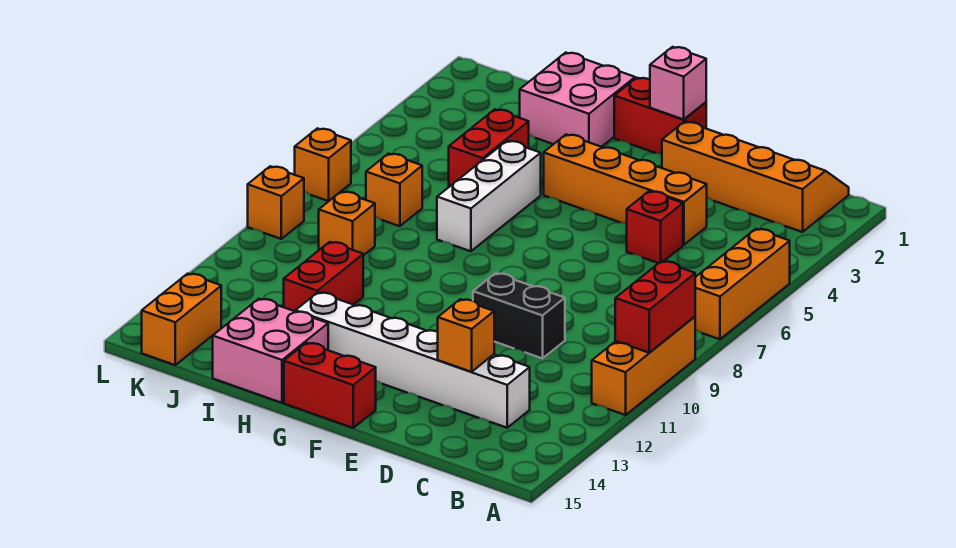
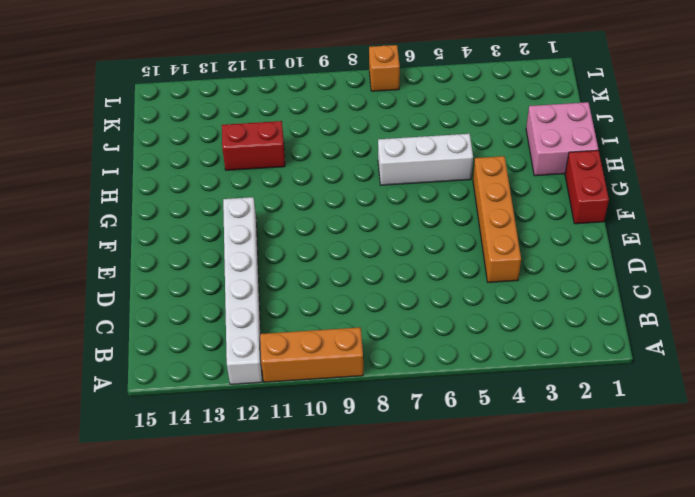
white 1x6 brick [223,197,262,384] -> white 1x6 brick moved to [295,292,530,428]
none -> orange 1x3 brick [695,229,790,339]
none -> orange 2x4 slope [662,121,849,232]
none -> red 1x1 brick [627,191,683,263]

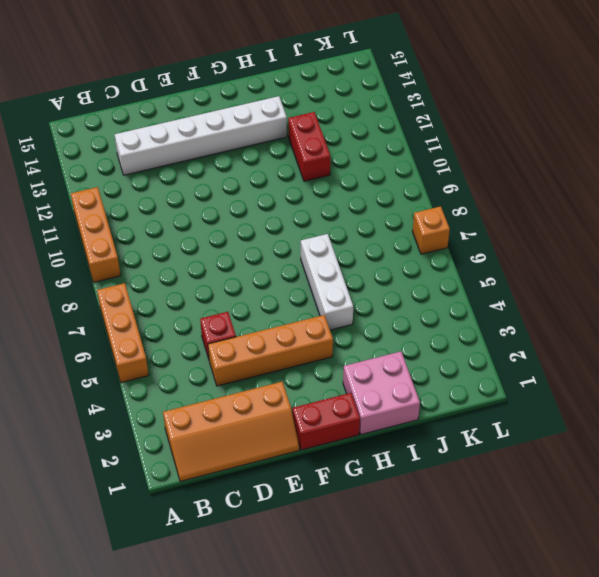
none -> black 1x2 brick [473,273,565,358]
none -> red 1x2 brick [284,343,376,428]
none -> pink 2x2 brick [213,299,328,403]

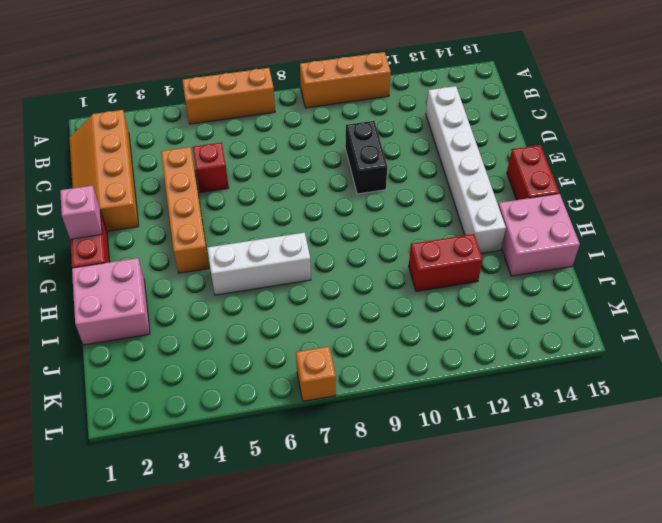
none -> red 1x2 brick [449,109,529,187]
none -> orange 1x1 brick [366,154,422,226]
none -> orange 1x1 brick [319,191,375,256]

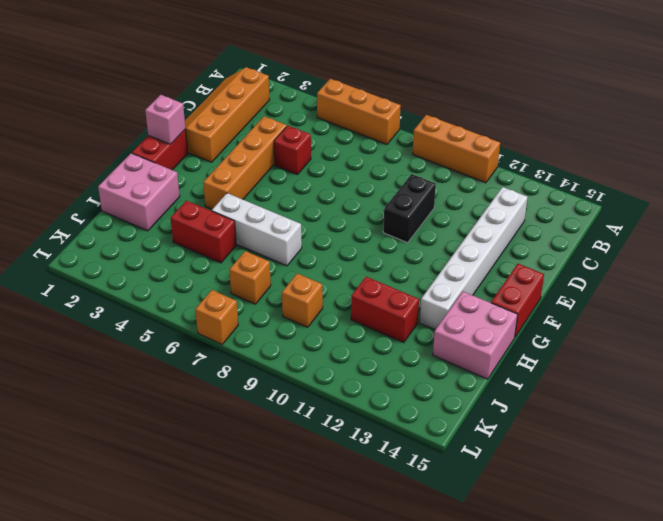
none -> orange 1x2 brick [142,274,221,365]
none -> orange 1x1 brick [248,166,304,239]
none -> red 1x2 brick [615,261,695,353]

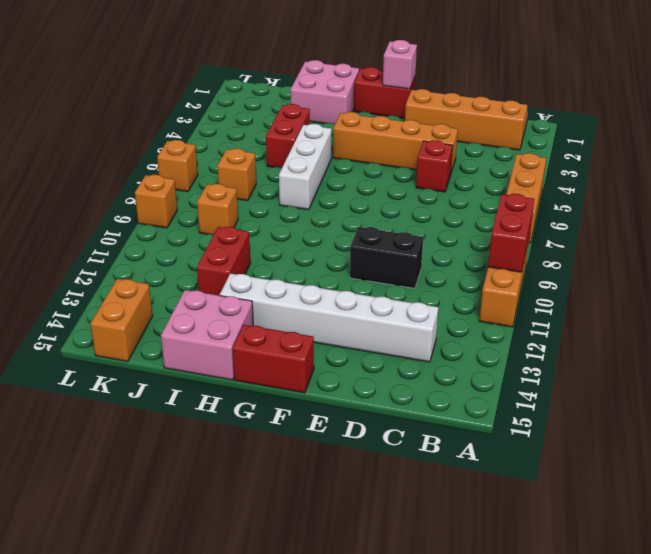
none -> orange 1x1 brick [438,299,494,372]

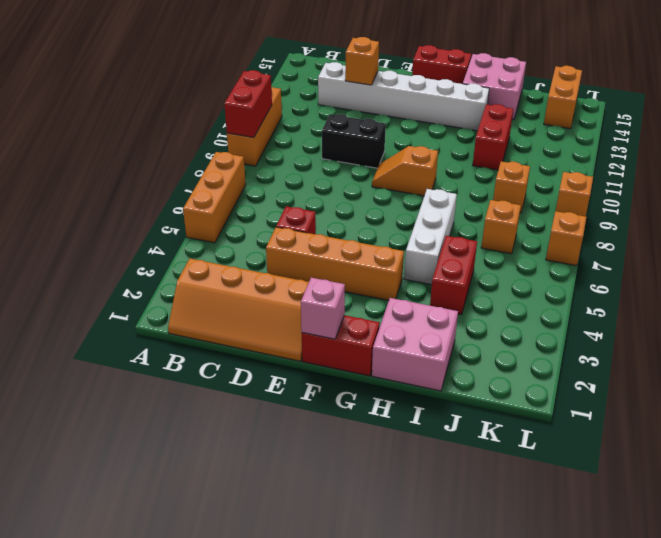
orange 1x2 slope [372,146,438,196] -> none

